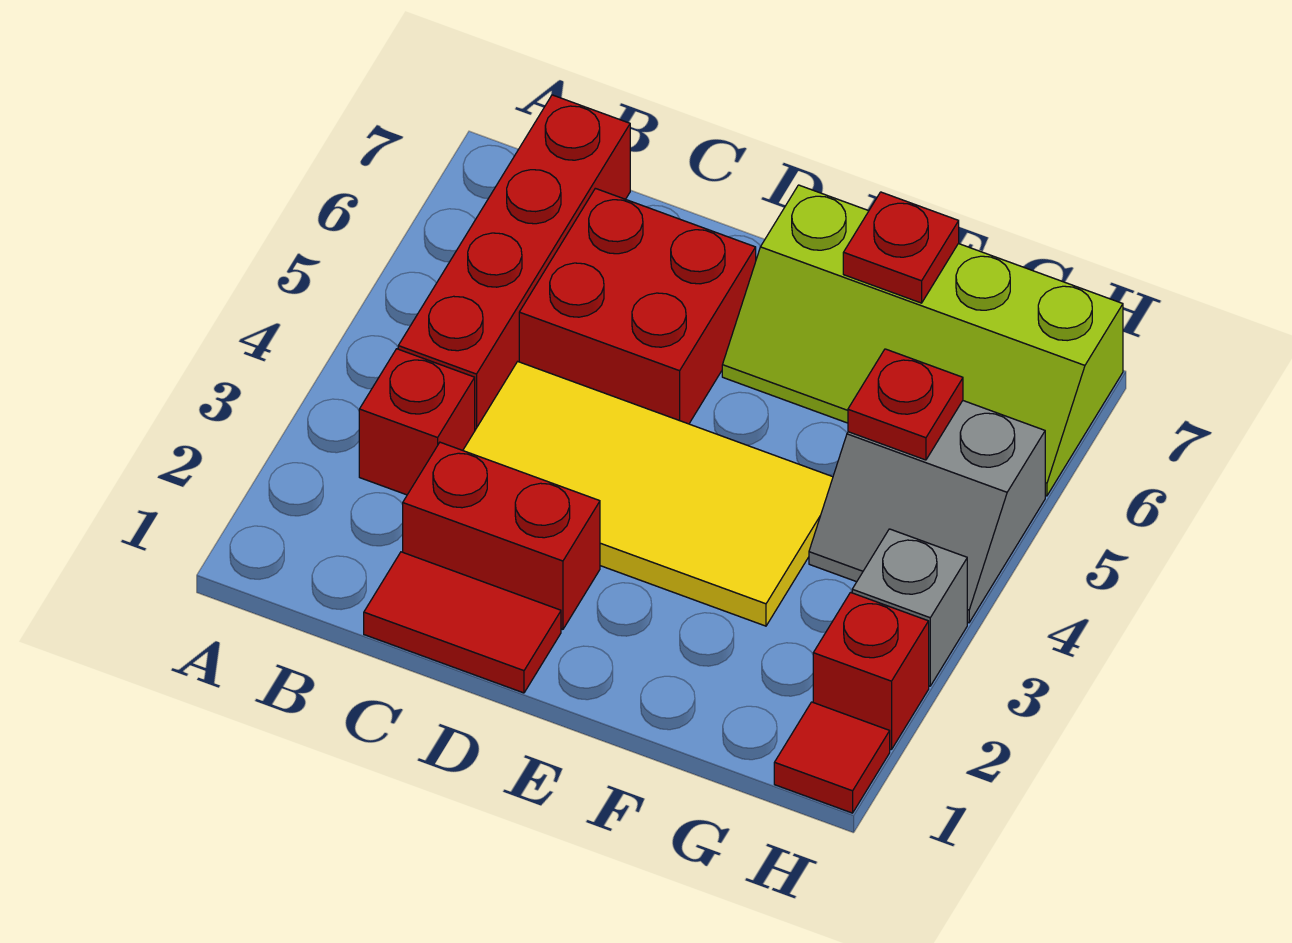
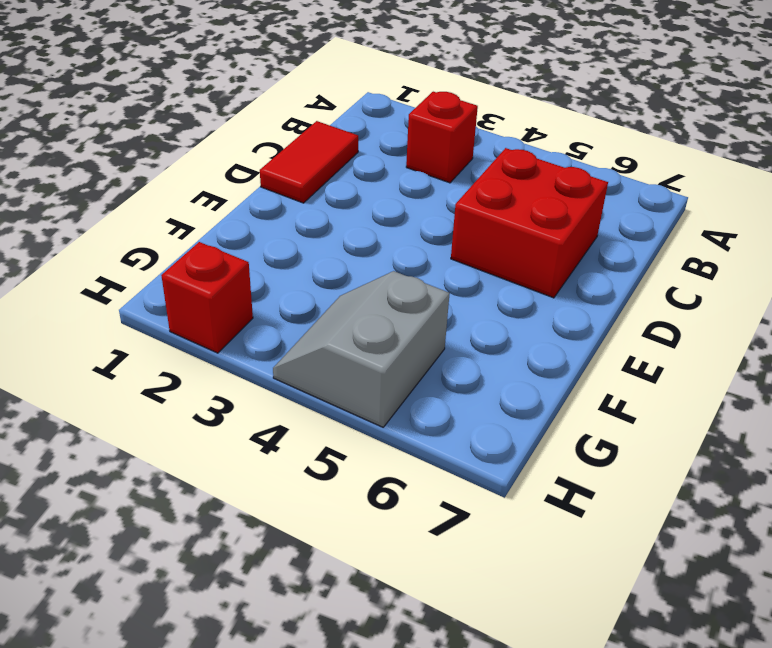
none -> red 1x4 brick [398,95,630,430]
none -> red 1x2 brick [403,442,600,629]
none -> yellow 2x4 tile [463,362,833,626]

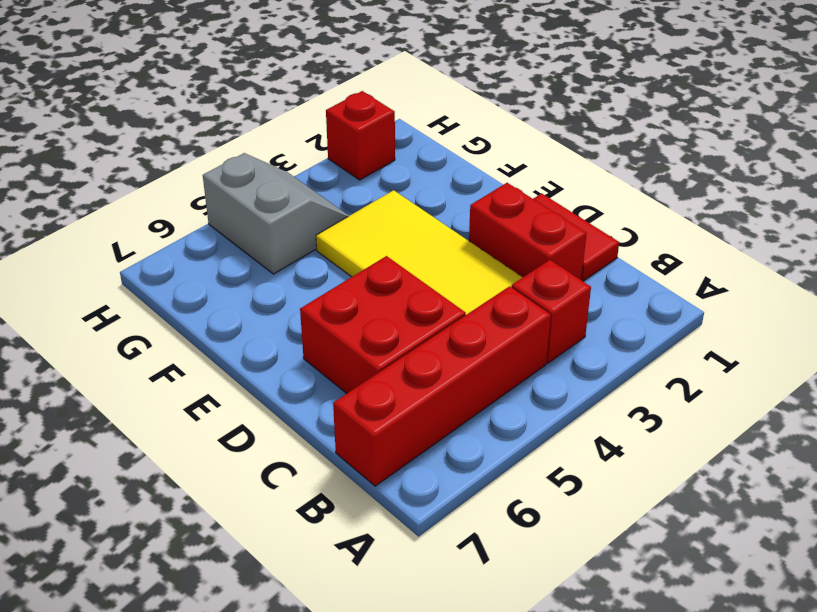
none -> lime 2x4 slope [722,185,1123,496]
none -> red 1x1 tile [774,702,890,813]
none -> grey 1x1 brick [852,529,967,686]

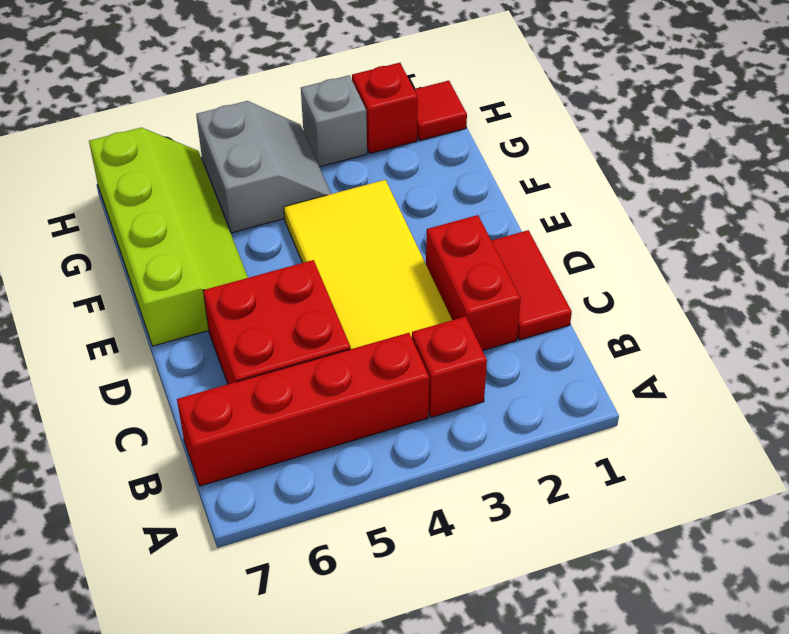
none -> red 1x1 plate [843,192,959,303]
none -> red 1x1 plate [848,349,963,460]

